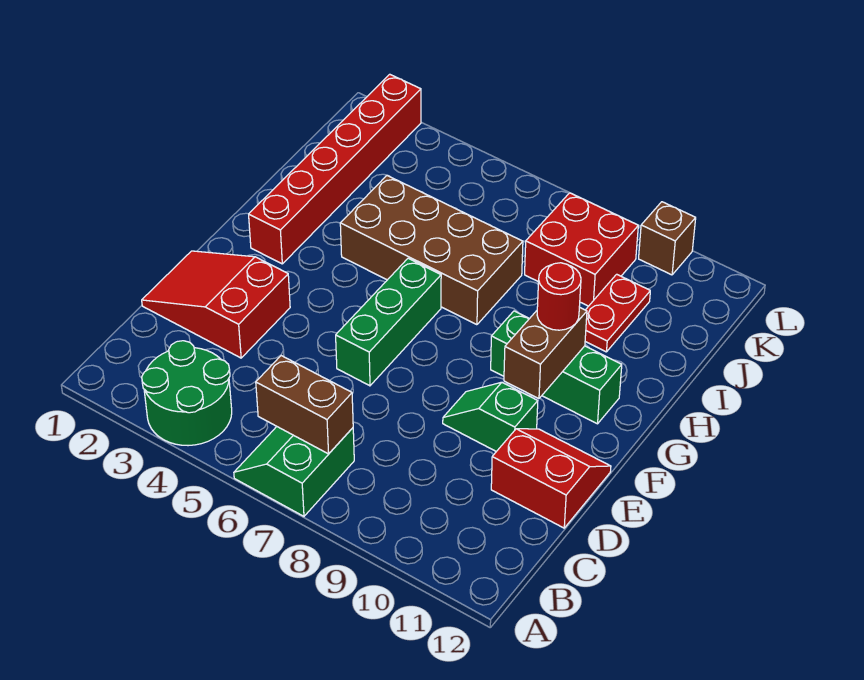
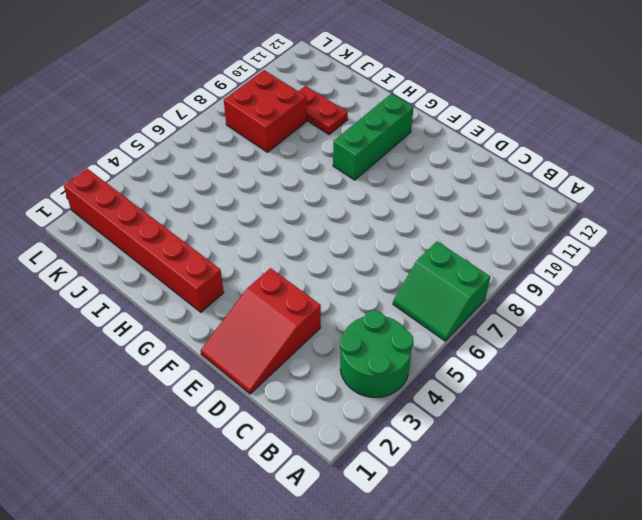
none -> red 2x2 slope [491,429,611,528]
none -> green 1x3 brick [336,258,441,386]
none -> green 1x2 slope [443,382,538,452]

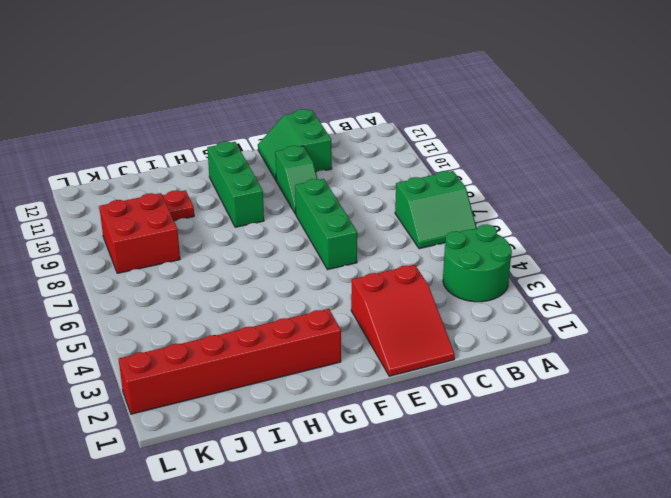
green 2x2 slope [258,109,332,180] -> red 2x2 slope [491,429,611,528]
green 1x3 brick [295,179,357,270] -> green 1x3 brick turned to [336,258,441,386]
none -> brown 2x4 brick [340,175,523,325]
none -> brown 1x1 brick [639,202,696,275]
none -> brown 1x2 brick [256,356,353,454]

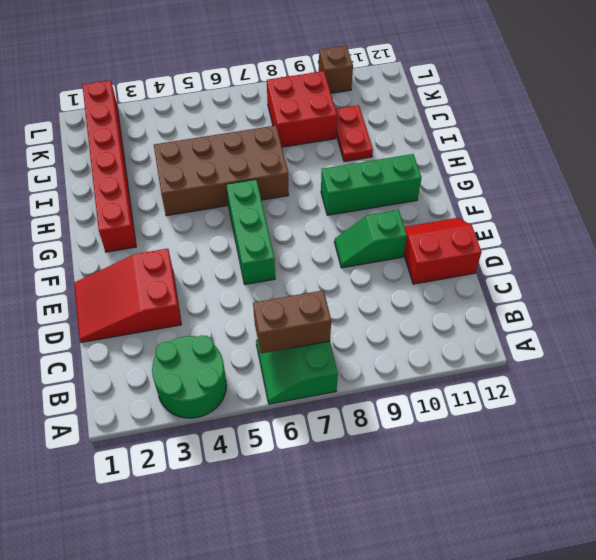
none -> brown 1x2 brick [504,307,587,399]
none -> red 1x1 round brick [537,263,581,330]

